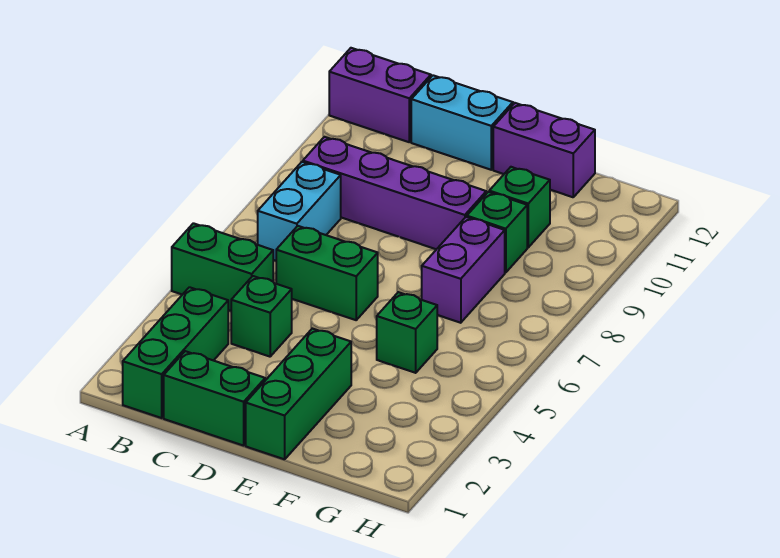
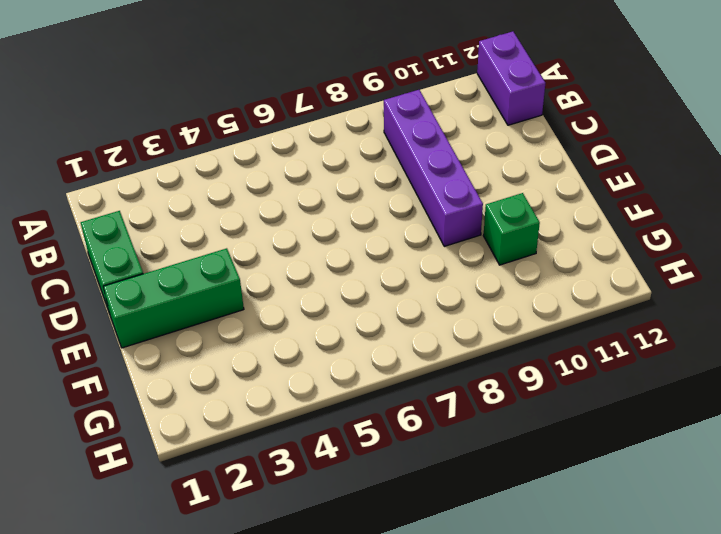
none -> green 1x2 brick [172,223,273,311]
none -> green 1x3 brick [123,287,228,418]
none -> cyan 1x2 brick [258,162,341,261]

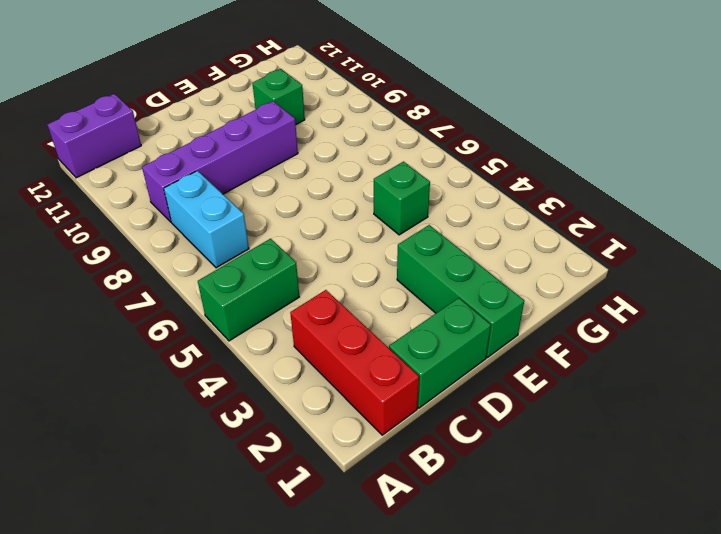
red 1x3 brick [290,290,419,435] -> green 1x3 brick [123,287,228,418]
none -> green 1x1 brick [231,276,292,357]
none -> green 1x2 brick [276,226,378,320]
none -> cyan 1x2 brick [411,75,513,170]

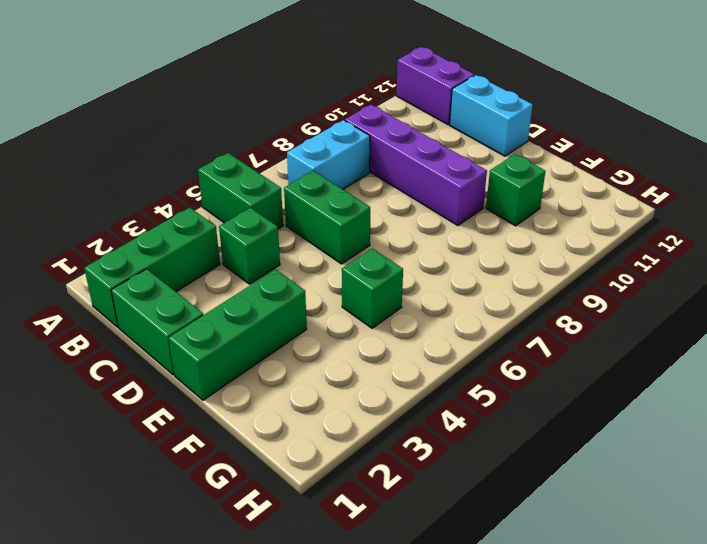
none -> purple 1x2 brick [493,103,595,197]
none -> purple 1x2 brick [422,217,505,323]
none -> green 1x1 brick [467,192,527,273]

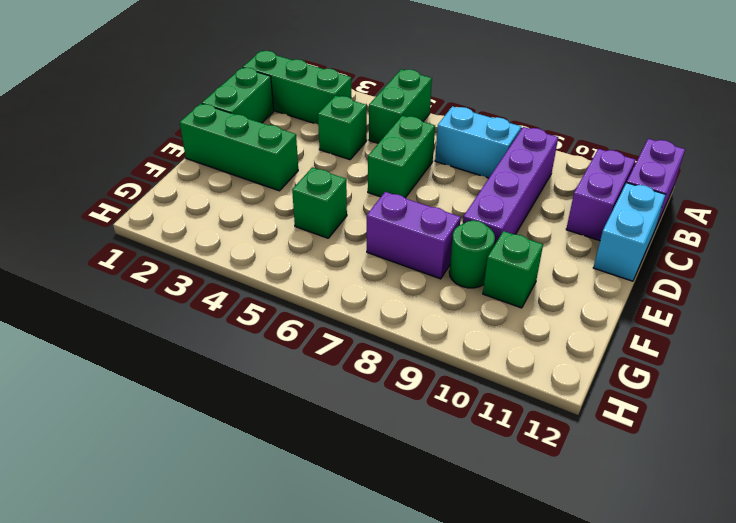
purple 1x2 brick [566,149,635,241] -> purple 1x2 brick moved to [493,103,595,197]
green 1x1 round brick [449,220,495,288] -> green 1x1 brick [467,192,527,273]

